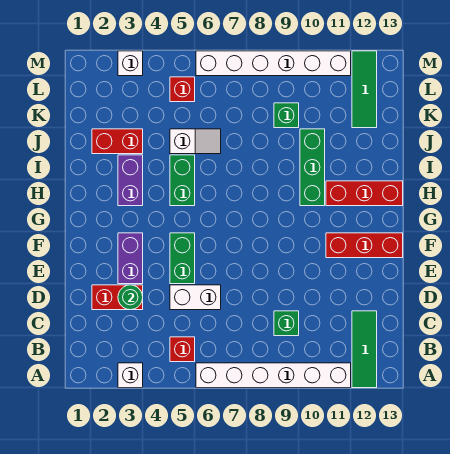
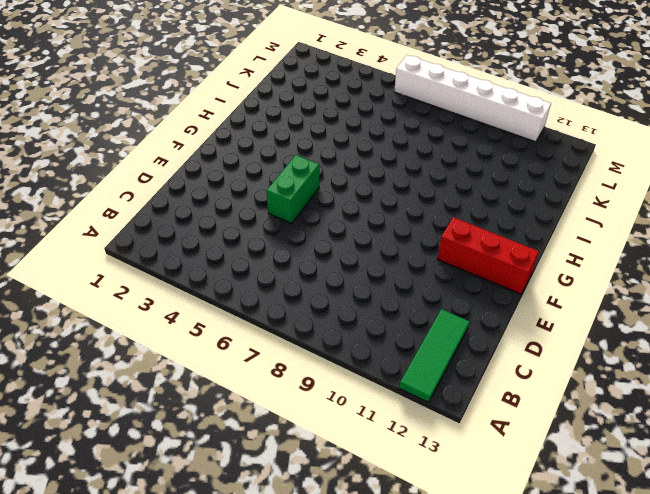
none -> white 1x1 brick [118,363,143,388]
none -> white 1x6 brick [196,363,351,388]
none -> red 1x1 brick [170,337,195,362]

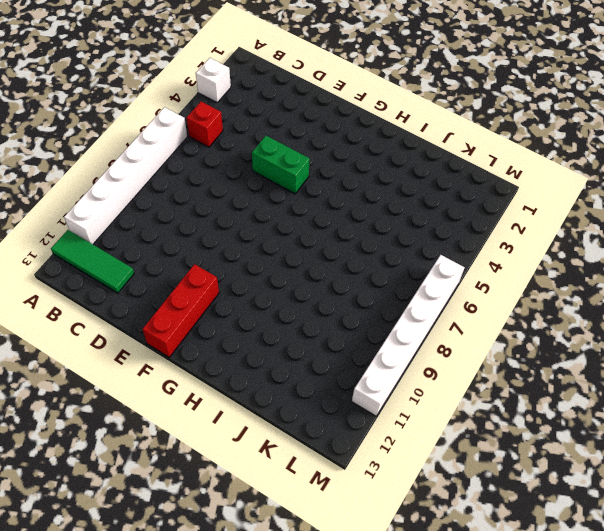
none -> green 1x1 brick [274,311,299,336]
none -> red 1x2 brick [92,285,143,310]
none -> white 1x2 brick [170,285,221,310]

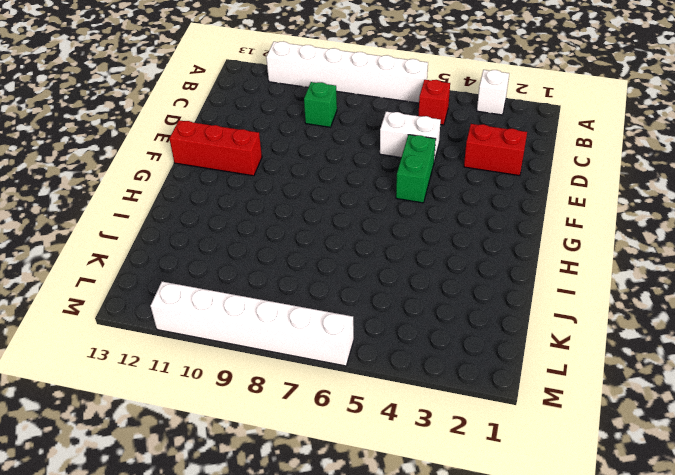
none -> green 1x3 tile [352,311,377,388]
none -> purple 1x2 brick [118,233,143,284]
none -> purple 1x2 brick [118,155,143,206]

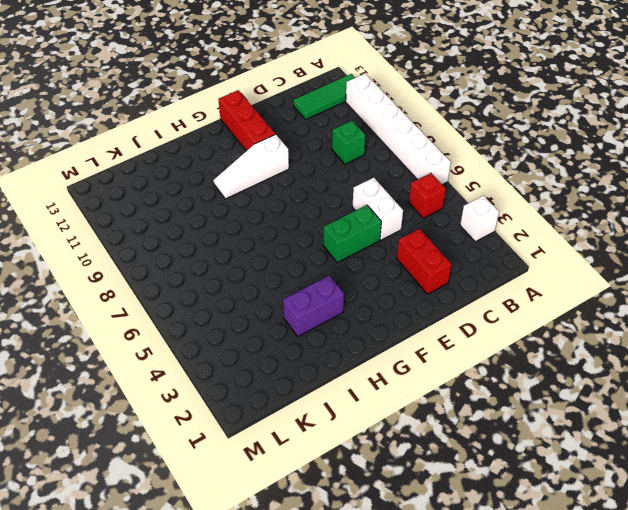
white 1x3 slope [213,134,289,199] -> green 1x3 brick [300,129,325,206]
none -> purple 1x2 brick [118,233,143,284]
none -> green 1x2 brick [170,155,195,206]
none -> red 1x3 brick [326,181,403,206]

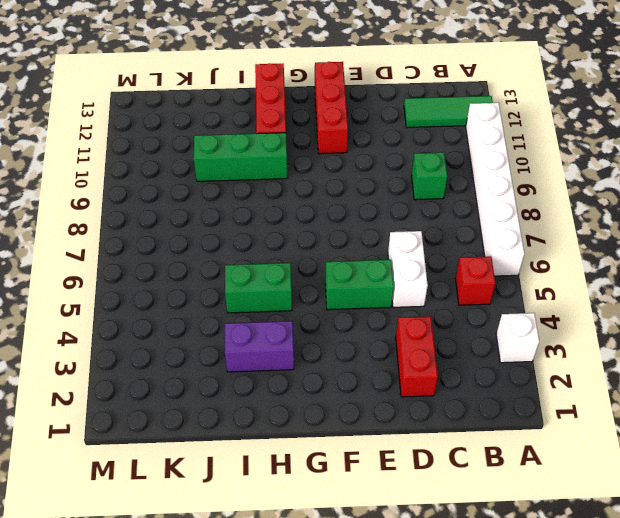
none -> purple 1x2 brick [118,233,143,284]
none -> red 1x2 brick [92,129,143,154]
none -> white 1x2 slope [170,129,221,154]

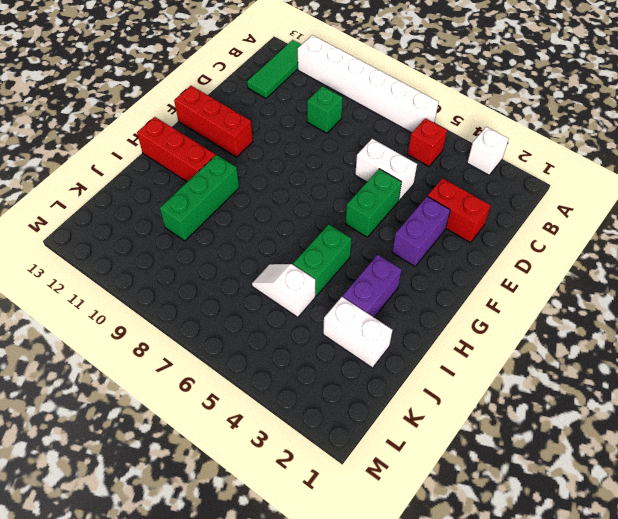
white 1x2 brick [323,297,393,368] -> red 1x2 brick [92,129,143,154]
none -> green 1x1 brick [274,103,299,128]
none -> green 1x3 tile [352,51,377,128]
none -> red 1x1 brick [170,77,195,102]

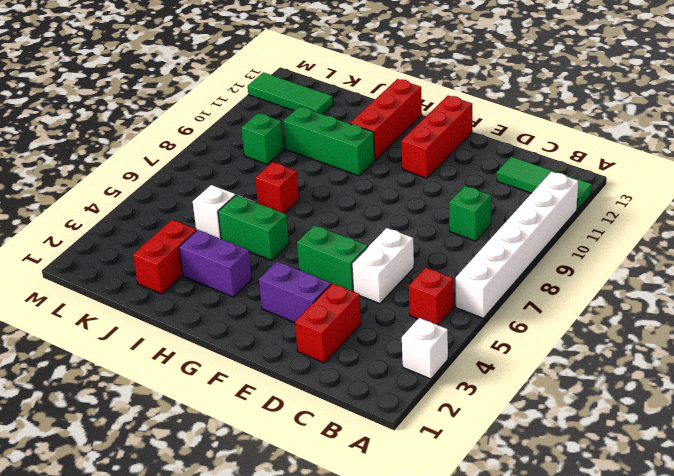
red 1x1 brick [255,162,299,214] -> red 1x1 brick moved to [170,77,195,102]
none -> white 1x1 brick [118,51,143,76]
none -> white 1x6 brick [196,51,351,76]
none -> green 1x1 round brick [118,285,143,310]

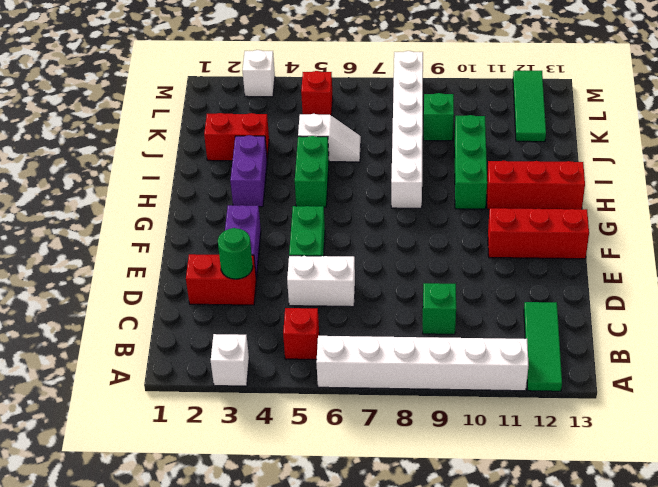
white 1x6 brick [391,51,423,208] -> white 1x6 brick turned to [196,51,351,76]

